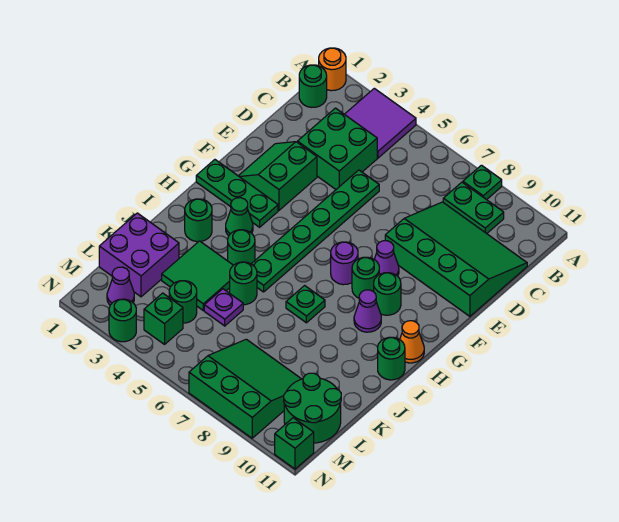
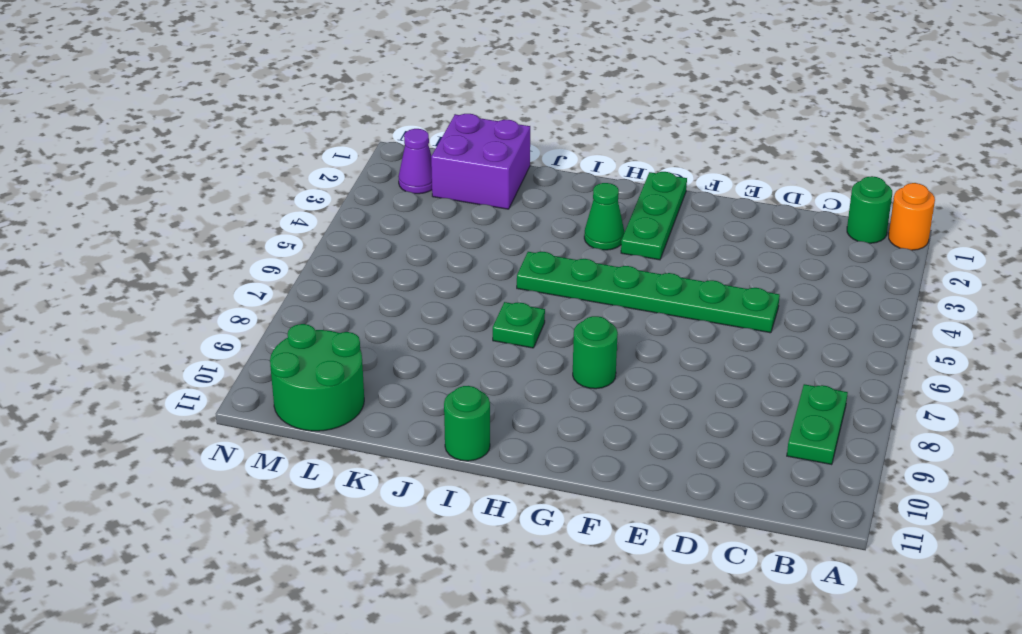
none -> purple 2x2 tile [345,88,416,158]
none -> green 1x1 plate [463,165,502,200]
none -> green 2x2 brick [298,108,377,189]
none -> green 3x4 slope [385,202,527,316]

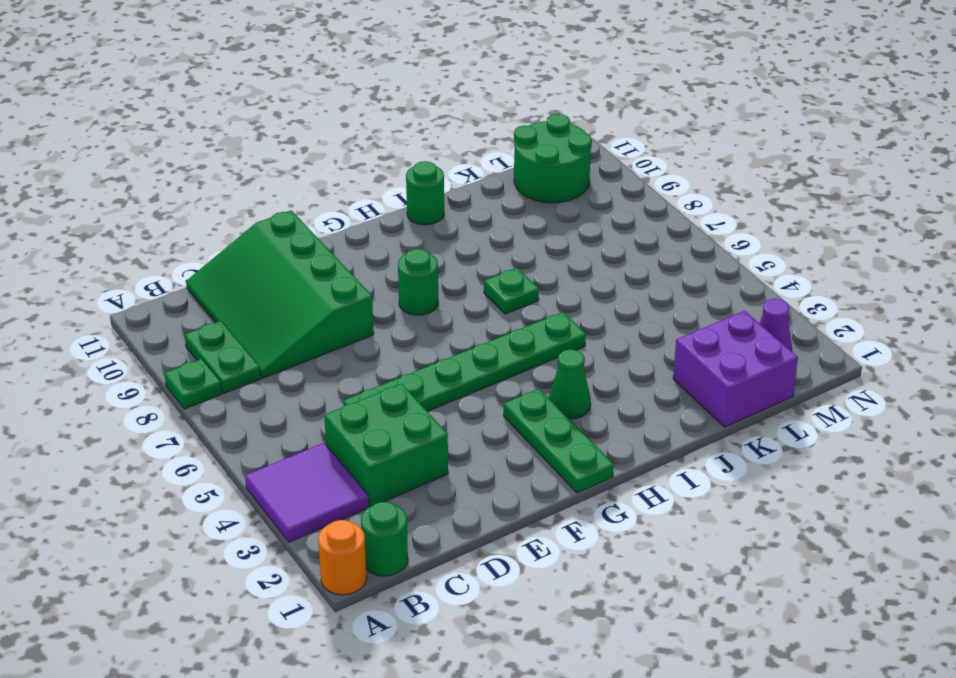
none -> green 2x2 slope [239,142,317,210]
none -> purple 1x1 cone [374,241,399,276]
none -> purple 1x1 round brick [331,242,358,285]
none -> green 1x1 round brick [374,273,401,315]

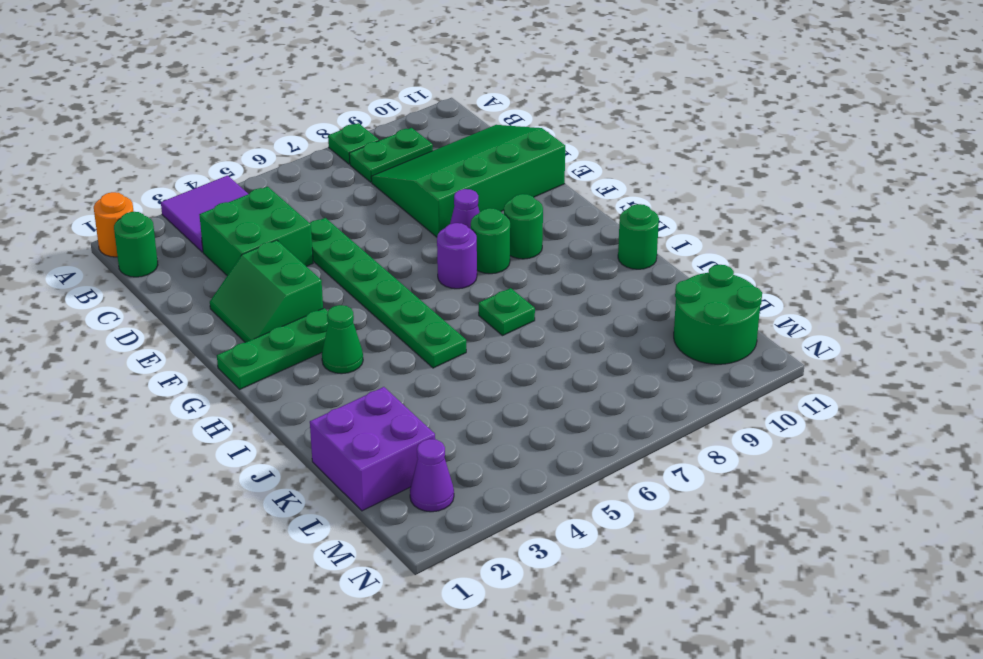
none -> purple 1x1 cone [354,290,381,332]
none -> orange 1x1 cone [400,321,424,363]
none -> green 1x1 round brick [185,199,212,242]
none -> green 1x1 round brick [228,230,255,265]

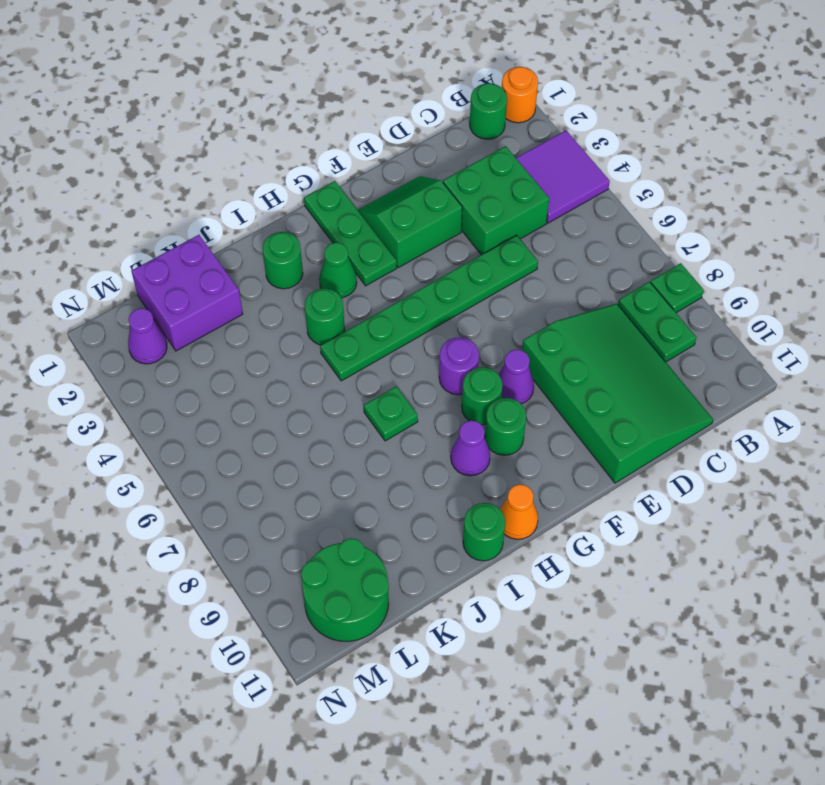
none -> green 2x2 tile [162,241,233,310]
none -> green 1x1 round brick [230,262,257,305]
none -> purple 1x1 plate [204,289,243,326]
none -> green 1x1 round brick [169,281,197,323]

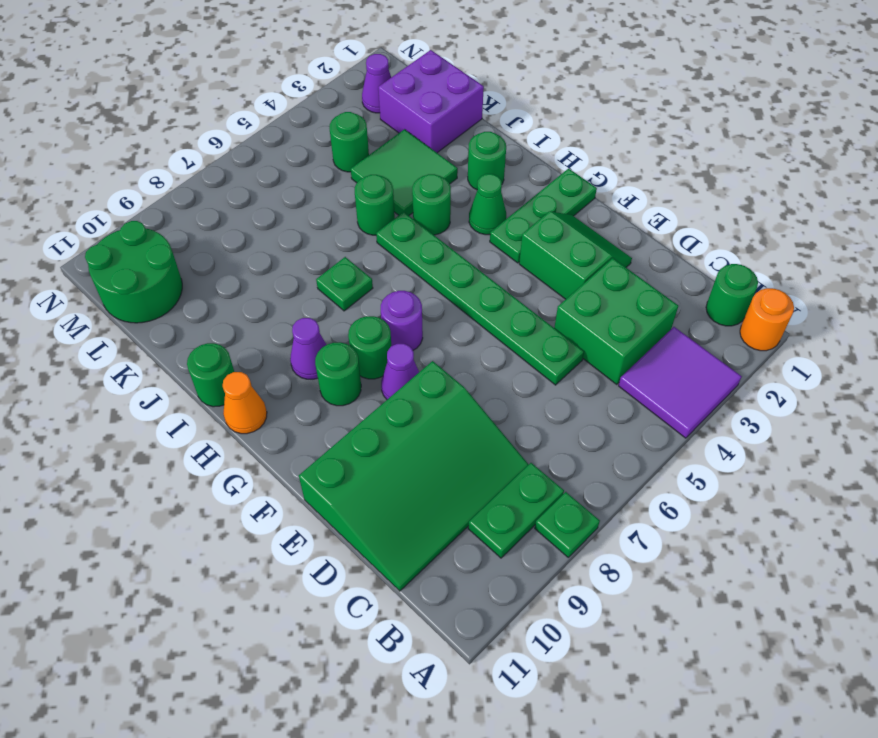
none -> purple 1x1 plate [204,289,243,326]
none -> green 3x3 slope [189,339,301,438]
none -> green 1x1 brick [144,293,183,344]
none -> green 1x1 round brick [109,299,136,342]

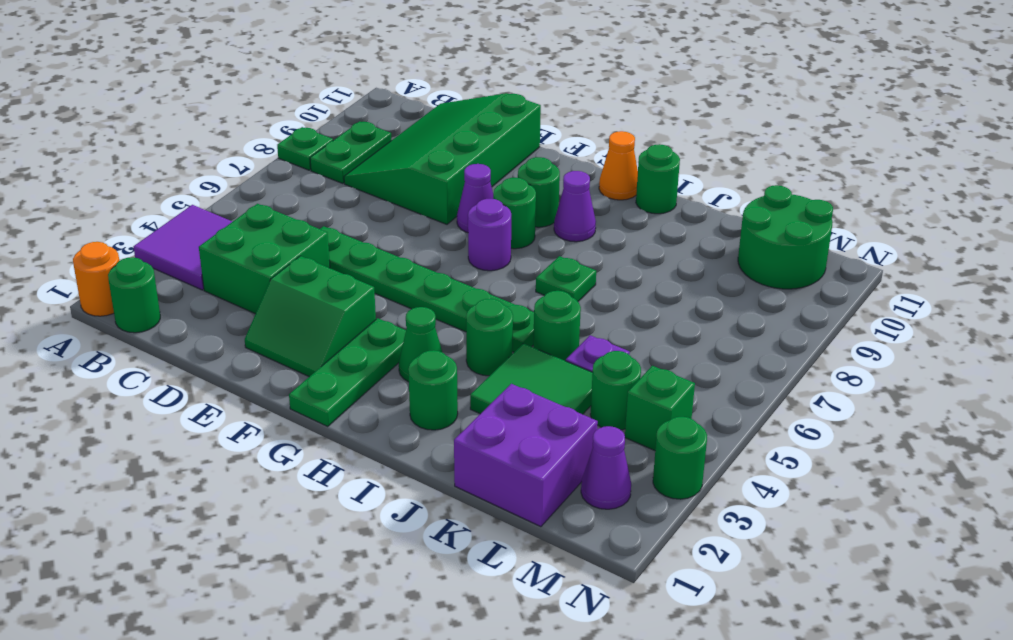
none -> green 3x3 slope [189,339,301,438]
none -> green 1x1 brick [275,418,314,469]

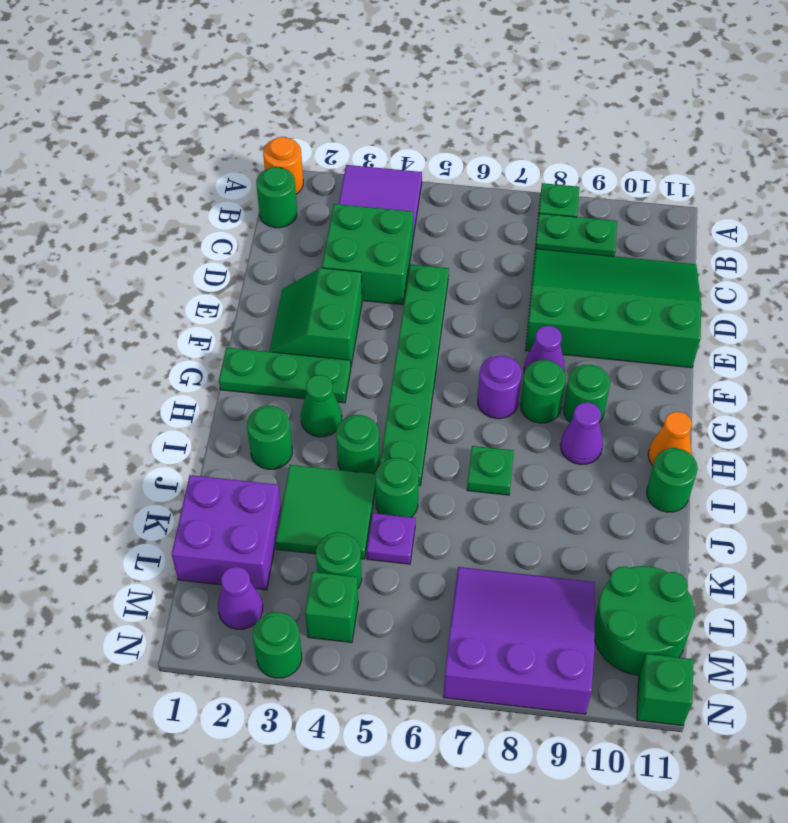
purple 3x3 slope [443,567,595,714] -> green 3x3 slope [189,339,301,438]

